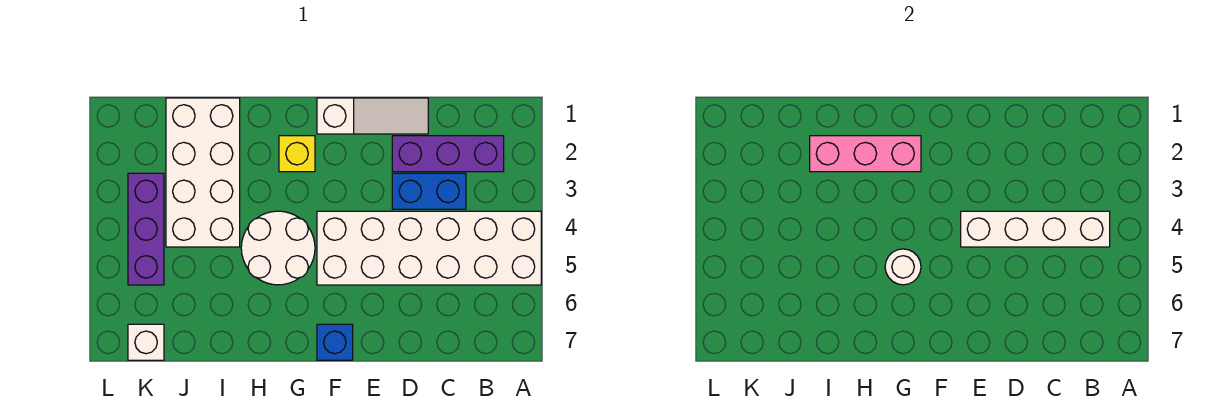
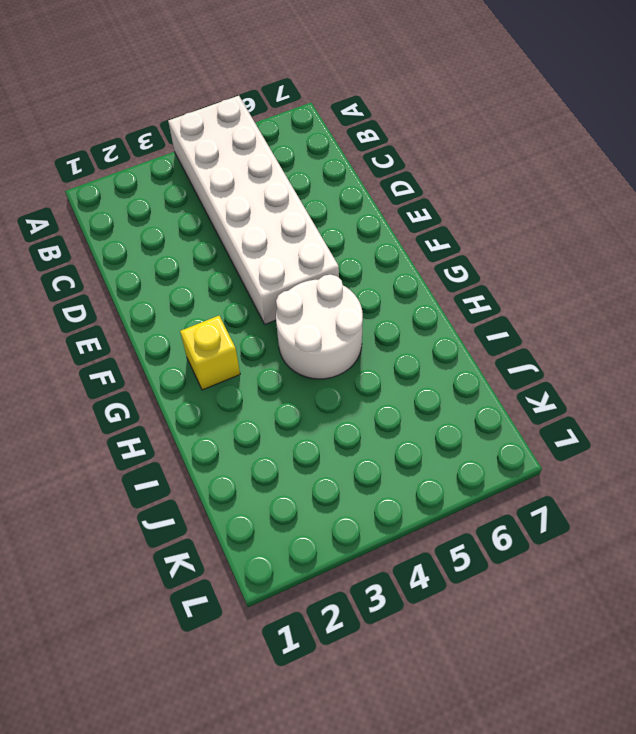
none -> purple 1x3 brick [392,136,504,172]
none -> blue 1x2 brick [392,173,466,209]
none -> white 1x3 slope [317,98,428,134]

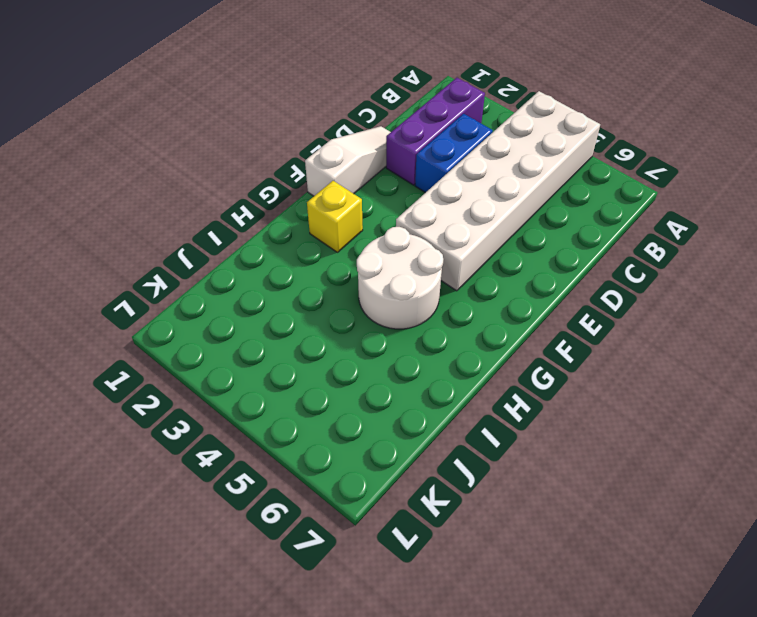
none -> blue 1x1 brick [317,324,353,360]
none -> white 2x4 brick [166,98,240,247]
none -> purple 1x3 brick [128,173,164,285]

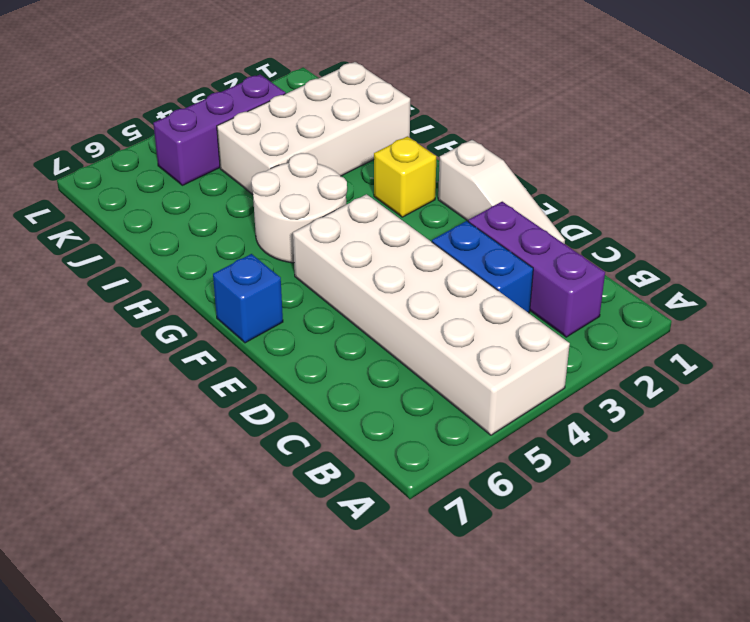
none -> white 1x1 brick [128,324,164,360]
none -> white 1x4 brick [961,211,1110,247]
none -> pink 1x3 brick [810,136,921,172]

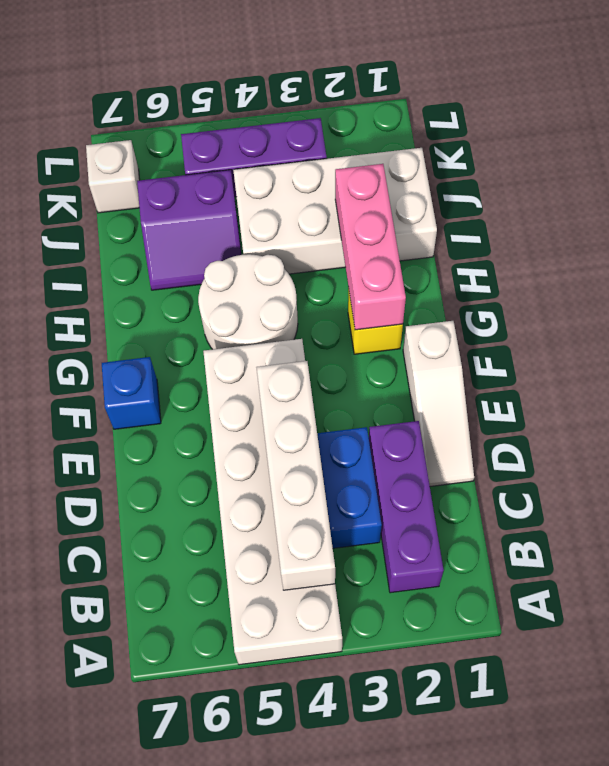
purple 2x2 slope [137,170,241,290] -> none
none -> white 1x1 round brick [885,249,921,285]

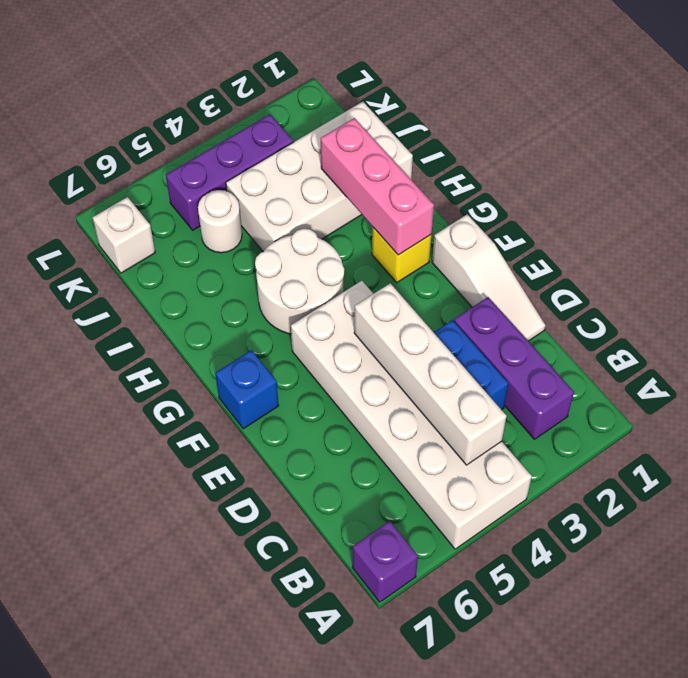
purple 1x1 brick [352,521,418,602] -> none
white 1x1 round brick [198,190,242,253] -> white 1x1 round brick moved to [885,249,921,285]

